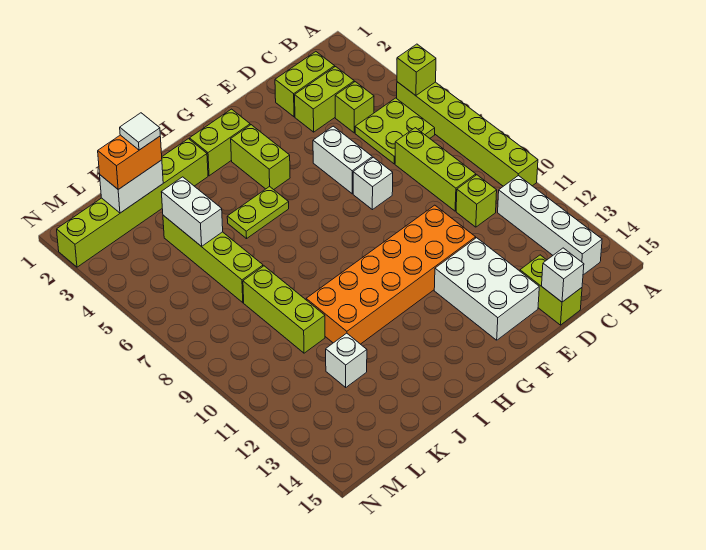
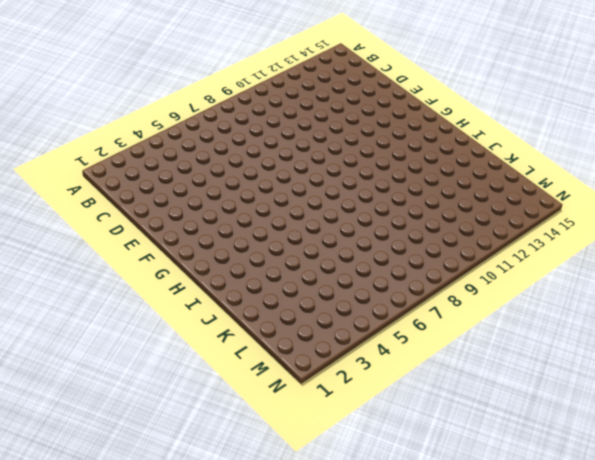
none -> lime 1x6 brick [397,82,538,186]
none -> lime 2x2 plate [355,98,435,164]
none -> white 1x4 brick [498,175,602,275]

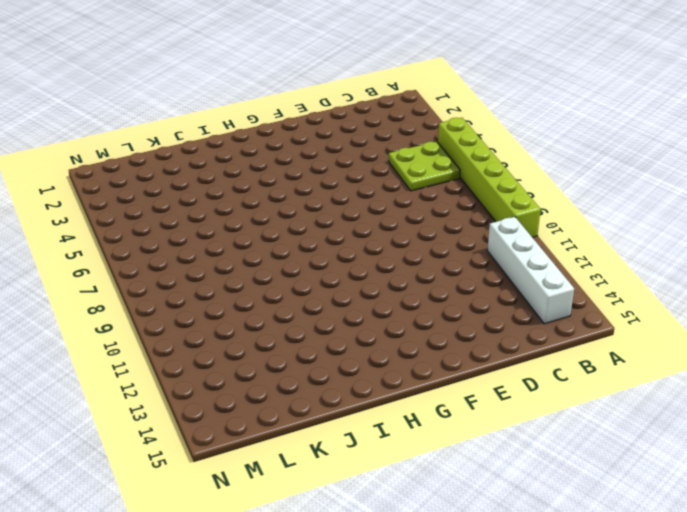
none -> lime 1x2 brick [275,52,335,117]
none -> lime 1x2 brick [295,67,354,132]
none -> lime 1x1 brick [335,82,374,133]

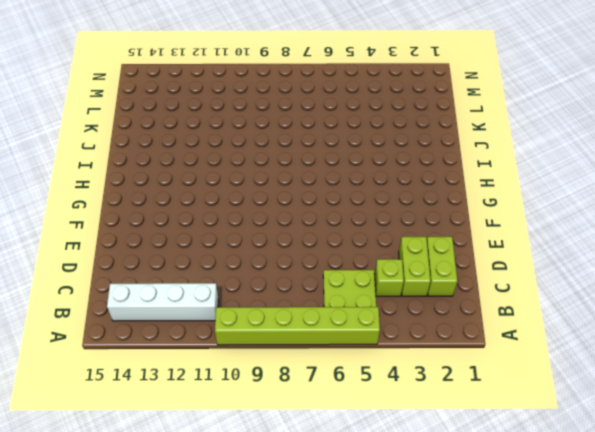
none -> lime 1x3 brick [395,128,476,211]
none -> lime 1x1 brick [456,175,497,227]
none -> lime 1x2 brick [520,255,582,325]

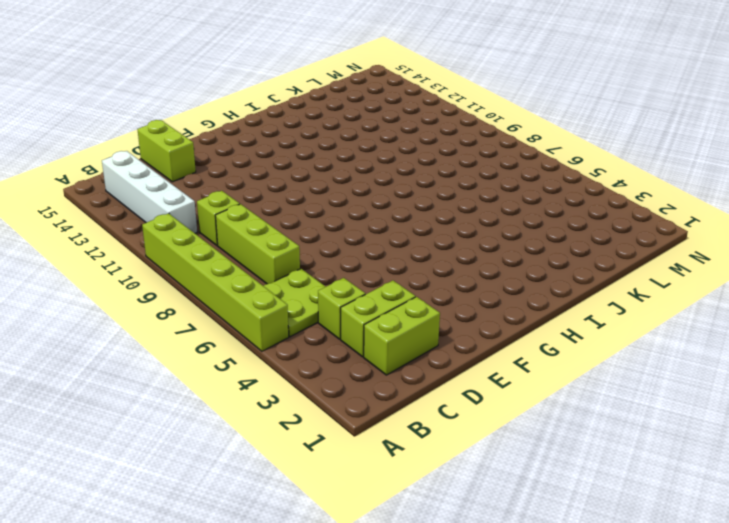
none -> white 1x2 brick [313,126,372,194]
none -> white 1x1 brick [353,157,393,210]
none -> orange 2x6 brick [306,205,476,344]

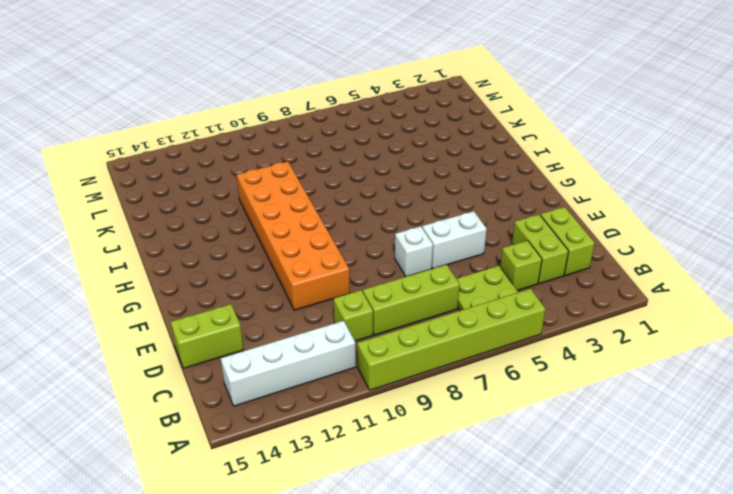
none -> white 2x3 brick [434,238,539,340]
none -> lime 1x2 brick [190,109,250,176]
none -> lime 1x2 brick [231,125,290,190]

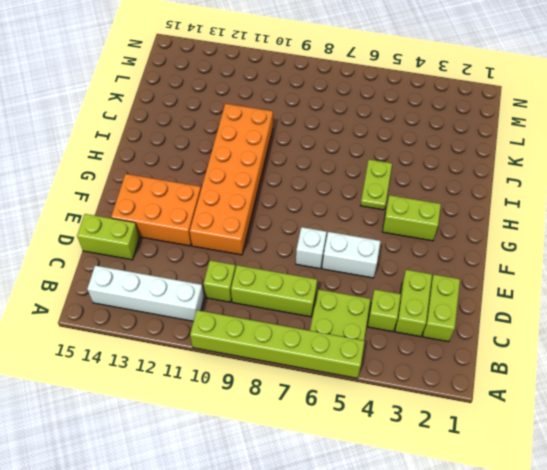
orange 2x3 brick [111,174,201,246] -> white 2x3 brick [434,238,539,340]
none -> lime 1x2 brick [190,109,250,176]
none -> lime 1x6 brick [57,139,208,267]
none -> lime 1x4 brick [163,215,263,303]

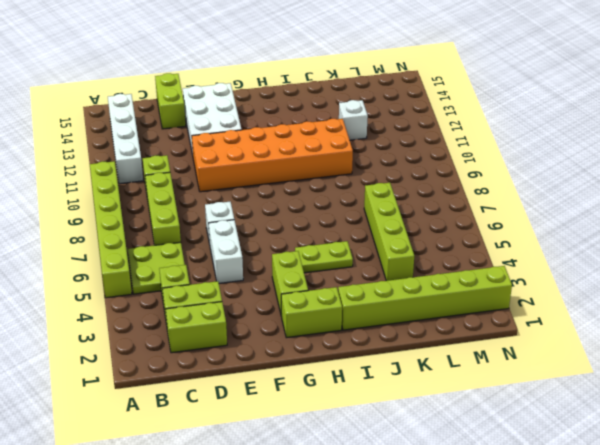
none -> lime 1x3 brick [243,266,325,353]
none -> lime 1x1 brick [397,44,436,96]
none -> white 1x1 brick [542,248,584,302]

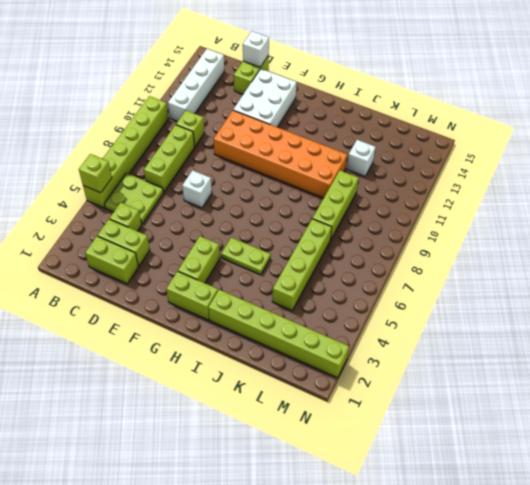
none -> white 1x2 brick [313,126,372,194]
none -> white 1x2 brick [100,160,163,213]
none -> white 1x2 brick [161,177,223,247]

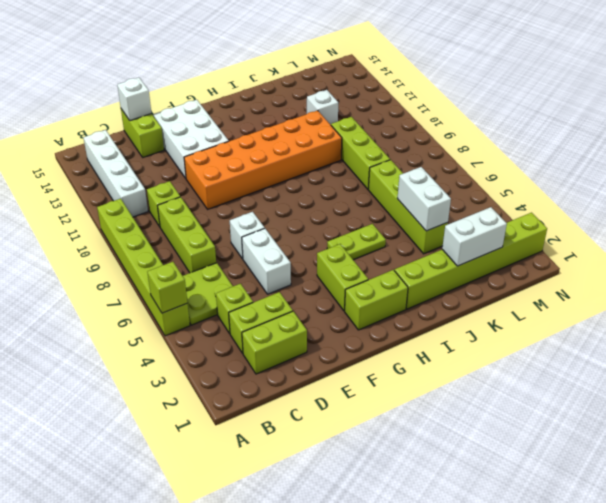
none -> orange 1x2 brick [98,135,162,189]
none -> white 1x1 tile [120,113,160,150]

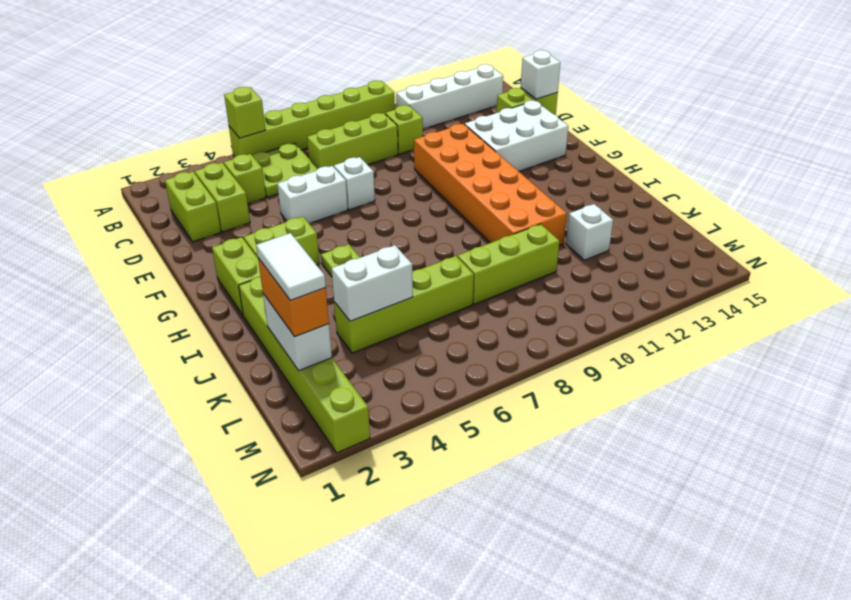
white 1x2 tile [256,233,326,300] -> white 1x1 tile [120,113,160,150]

